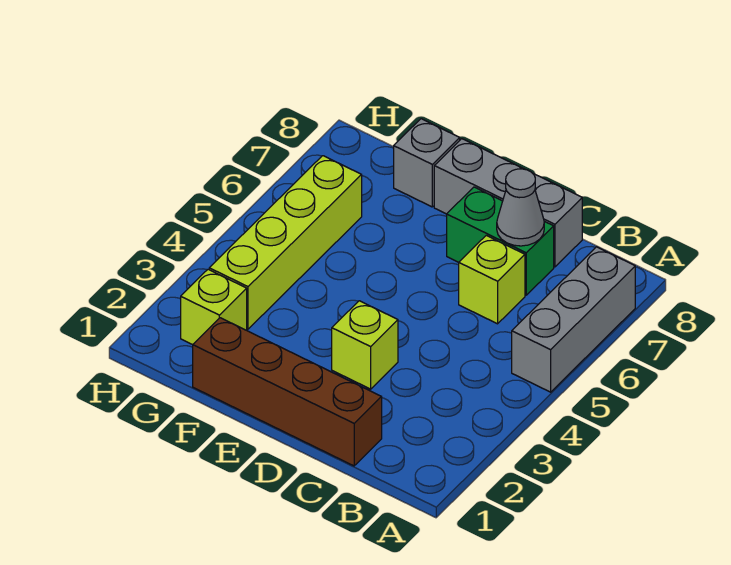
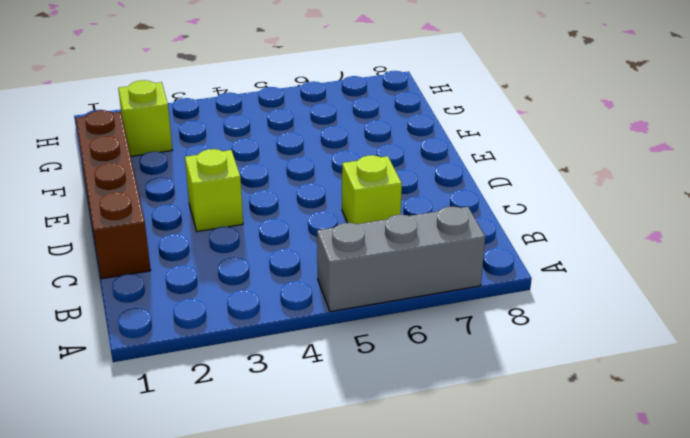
none -> green 1x2 brick [447,187,554,295]
none -> grey 1x3 brick [434,139,582,267]

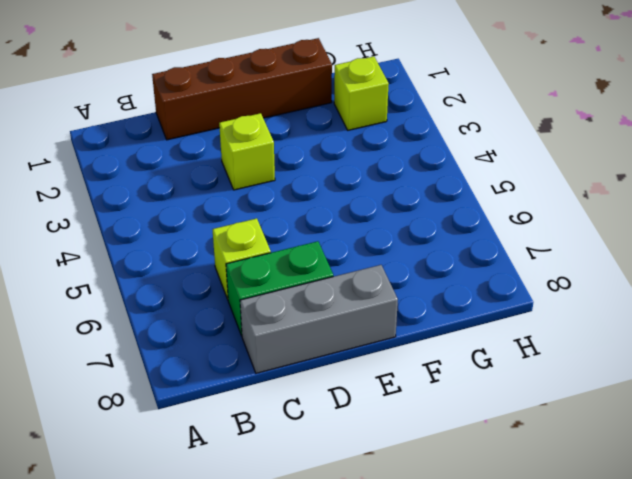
none -> grey 1x3 brick [512,247,635,392]
none -> grey 1x1 brick [394,119,460,207]

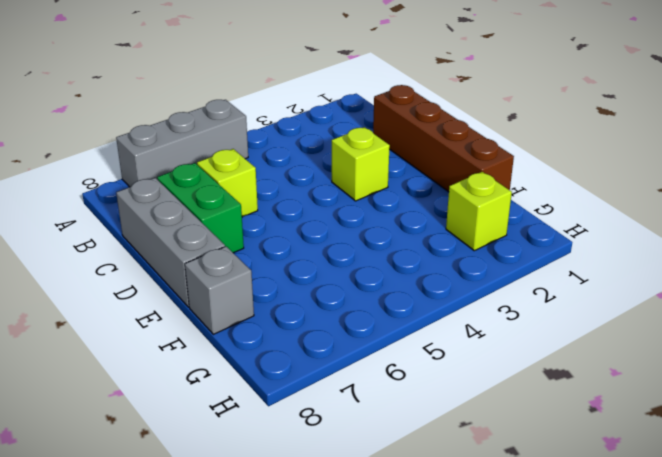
none -> lime 1x4 brick [209,156,362,329]
none -> grey 1x1 cone [497,169,544,246]

